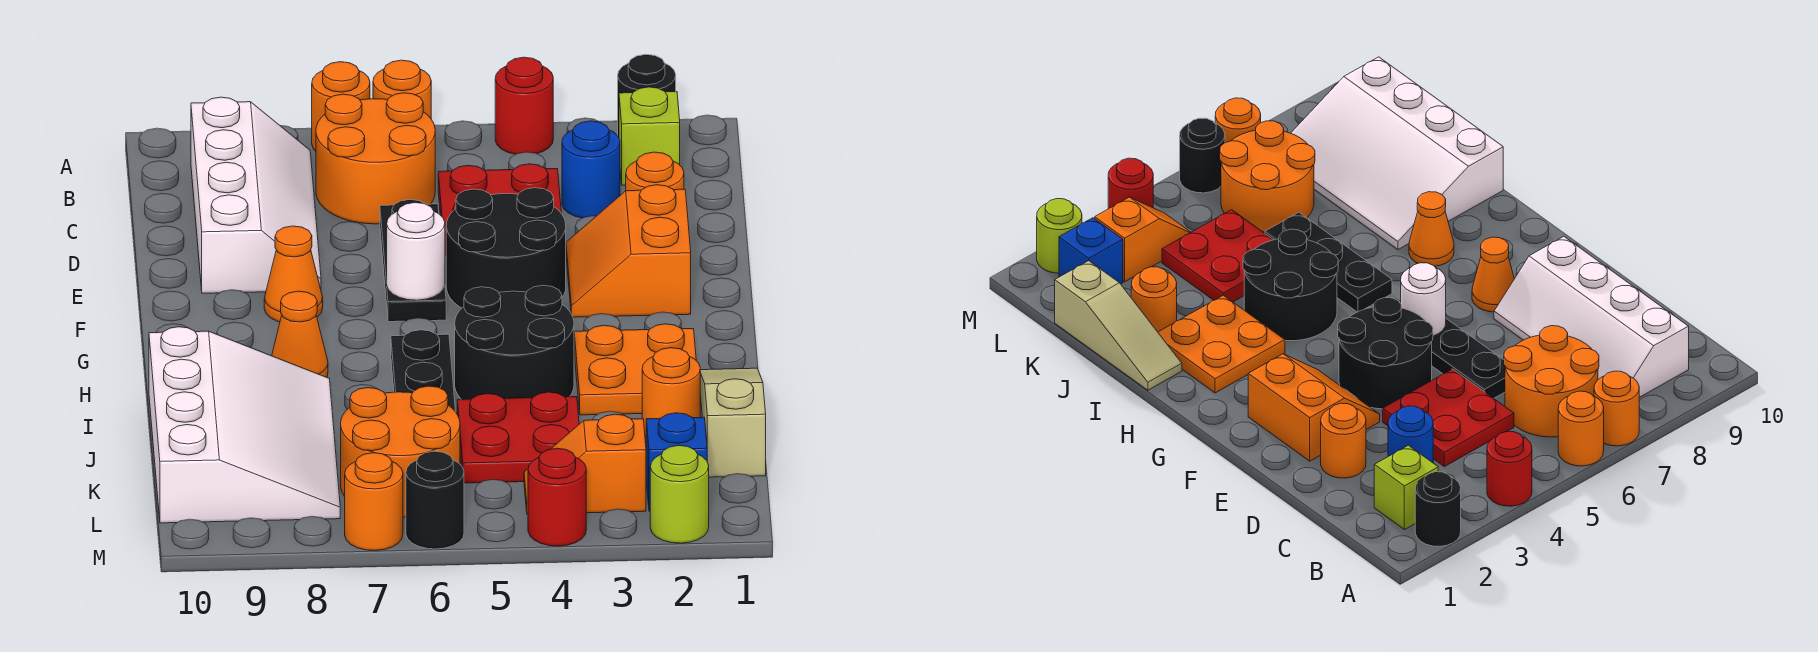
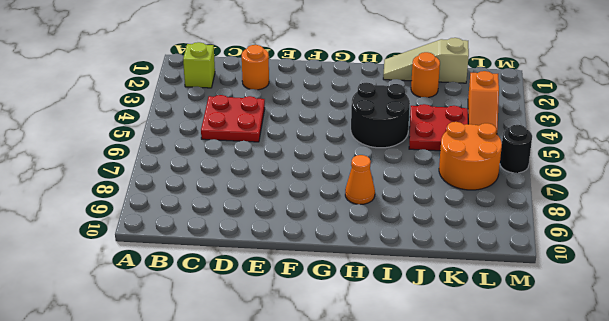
none -> black 1x1 round brick [618,54,676,137]
none -> red 1x1 round brick [495,57,553,154]
none -> orange 1x1 round brick [373,60,431,118]
none -> orange 1x1 round brick [312,62,370,151]

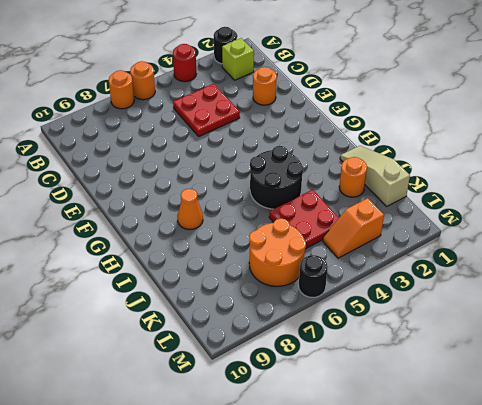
none -> orange 2x2 round brick [316,93,435,224]
none -> white 2x4 slope [191,97,321,293]
none -> blue 1x1 round brick [562,121,620,218]
none -> black 1x3 plate [380,199,446,322]

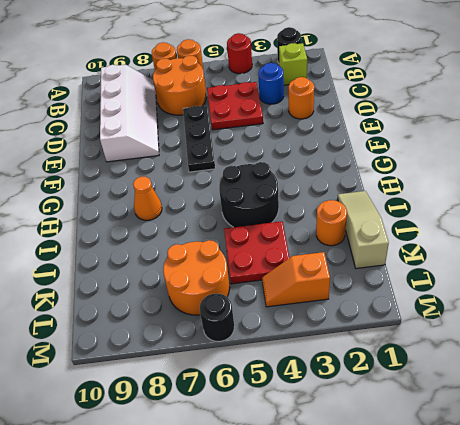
none -> orange 2x2 slope [566,185,691,317]
none -> black 2x2 round brick [446,188,566,308]
none -> orange 1x1 cone [264,226,323,322]
none -> orange 2x2 plate [574,324,696,415]

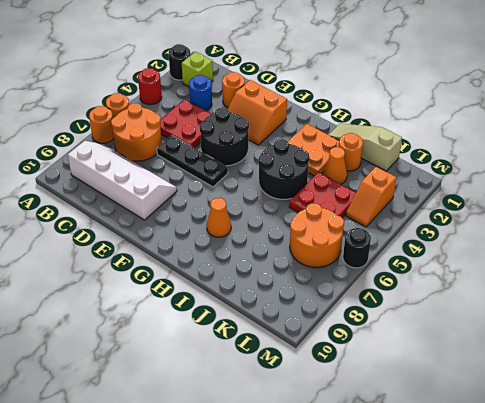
orange 1x1 cone [323,147,347,184] -> orange 1x1 cone moved to [264,226,323,322]
none -> black 1x3 plate [391,330,456,412]
none -> white 3x4 slope [149,327,340,523]
none -> blue 1x1 brick [646,413,707,511]
none -> lime 1x1 round brick [650,445,709,543]

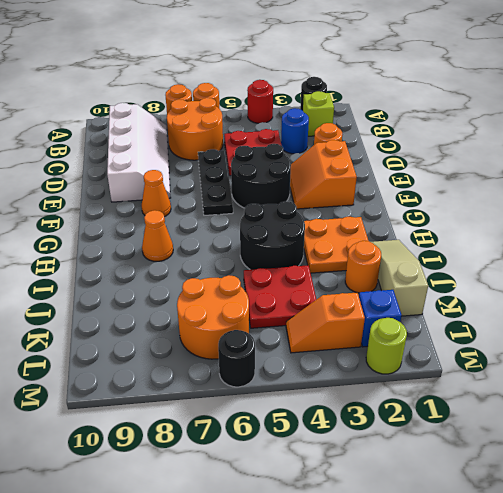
none -> black 1x3 plate [391,330,456,412]
none -> white 3x4 slope [149,327,340,523]
none -> red 1x1 round brick [528,448,586,546]
none -> orange 1x1 round brick [345,453,403,551]

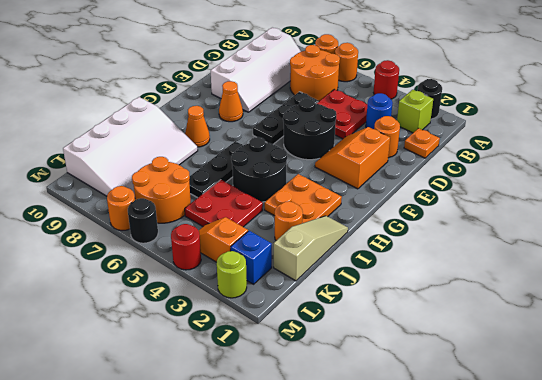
orange 1x1 plate [404,128,440,158] -> none
none -> white 1x1 round brick [387,203,445,300]

